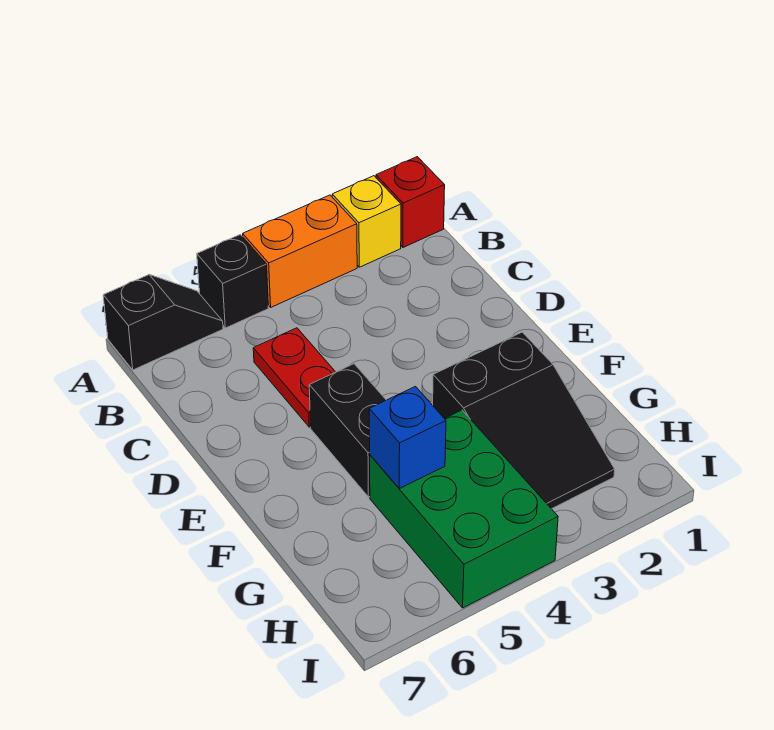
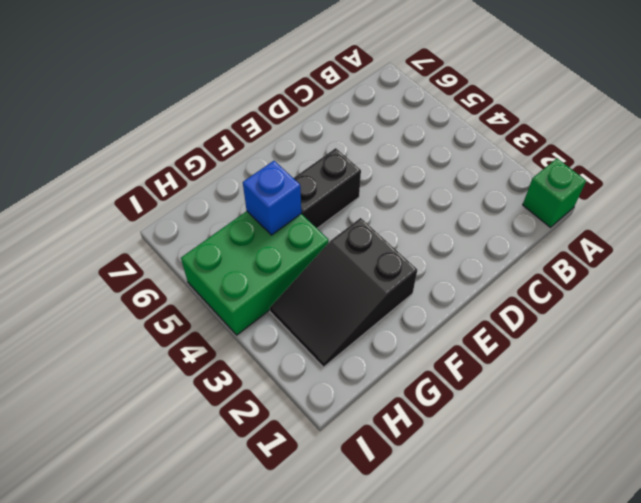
green 1x1 brick [523,159,586,227] -> red 1x1 brick [376,157,445,247]
none -> yellow 1x1 brick [332,176,401,267]
none -> orange 1x2 brick [243,195,357,307]

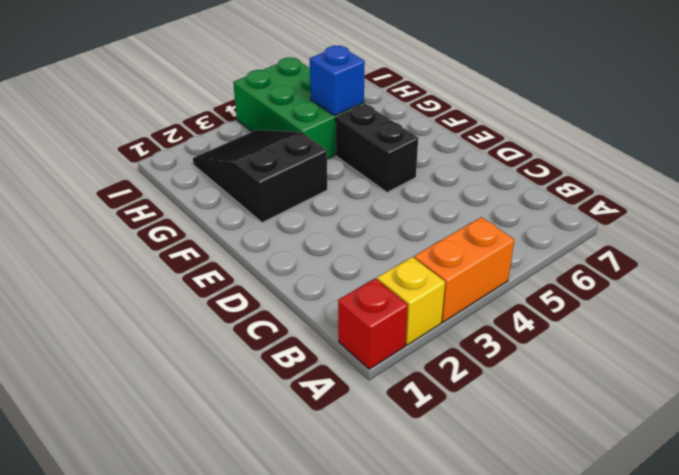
none -> black 1x1 brick [197,235,268,328]
none -> black 1x2 slope [103,275,223,370]

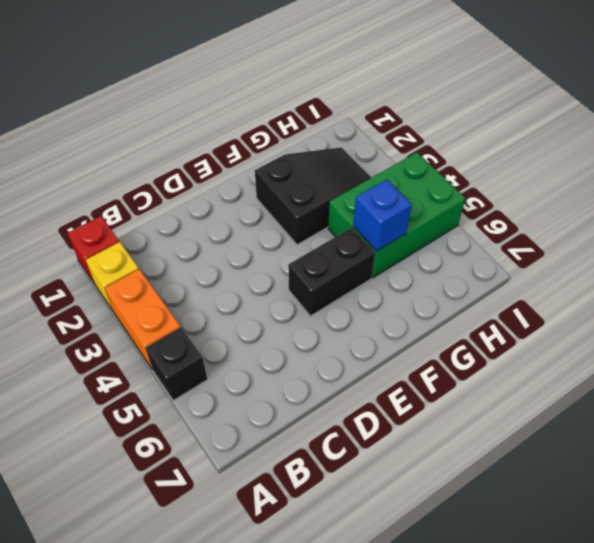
none -> black 1x2 slope [103,275,223,370]
none -> red 1x2 plate [253,328,335,427]

